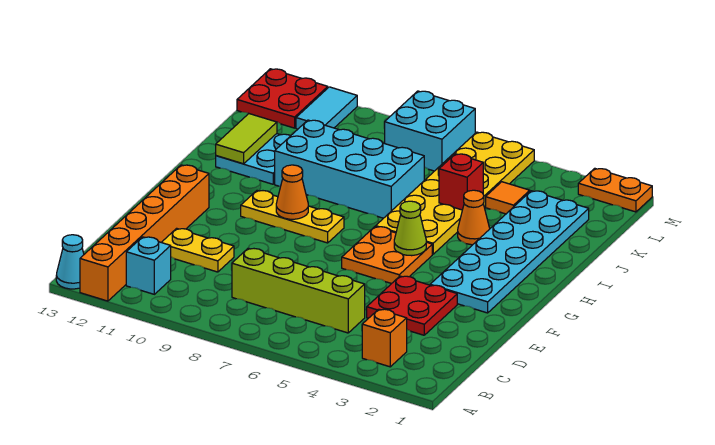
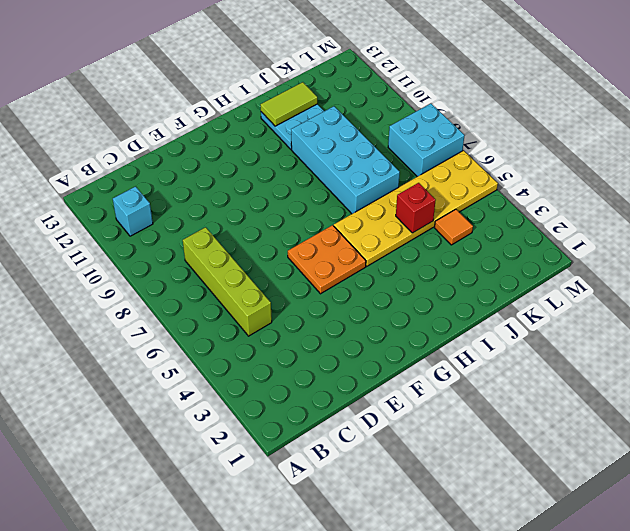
none -> orange 1x6 brick [80,165,209,301]
none -> cyan 1x1 cone [56,235,84,289]
none -> orange 1x1 brick [362,309,407,367]

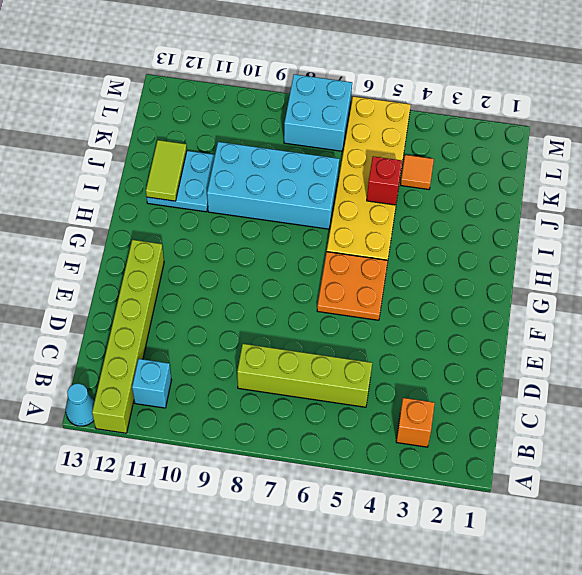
lime 1x6 brick [92,240,164,433] -> orange 1x6 brick [80,165,209,301]
none -> red 2x2 plate [367,276,457,335]
none -> yellow 1x2 plate [161,228,234,272]
none -> cyan 2x6 plate [430,191,589,313]

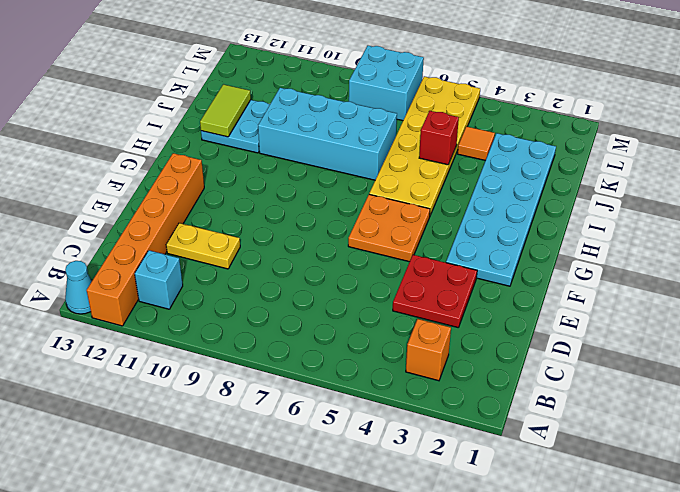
none -> lime 1x4 brick [232,248,365,333]
none -> yellow 1x3 plate [241,190,344,243]
none -> orange 1x1 cone [458,190,490,245]

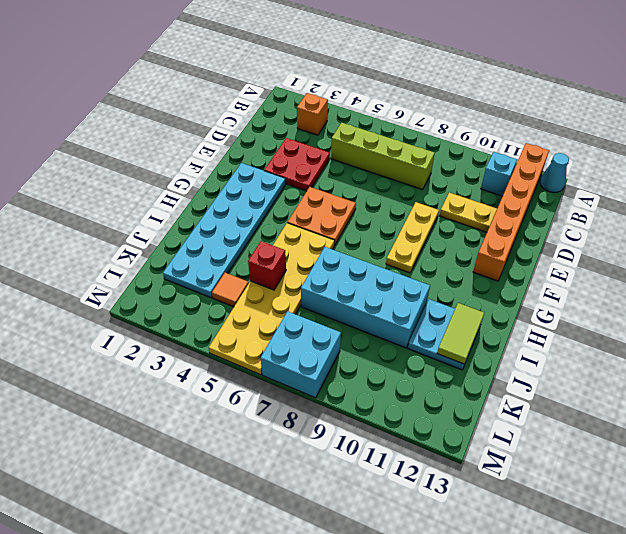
yellow 1x3 plate [386,202,439,273] -> yellow 1x3 plate turned to [241,190,344,243]
none -> orange 1x1 cone [458,190,490,245]
none -> cyan 1x2 tile [296,87,357,129]
none -> red 2x2 plate [237,69,328,128]

